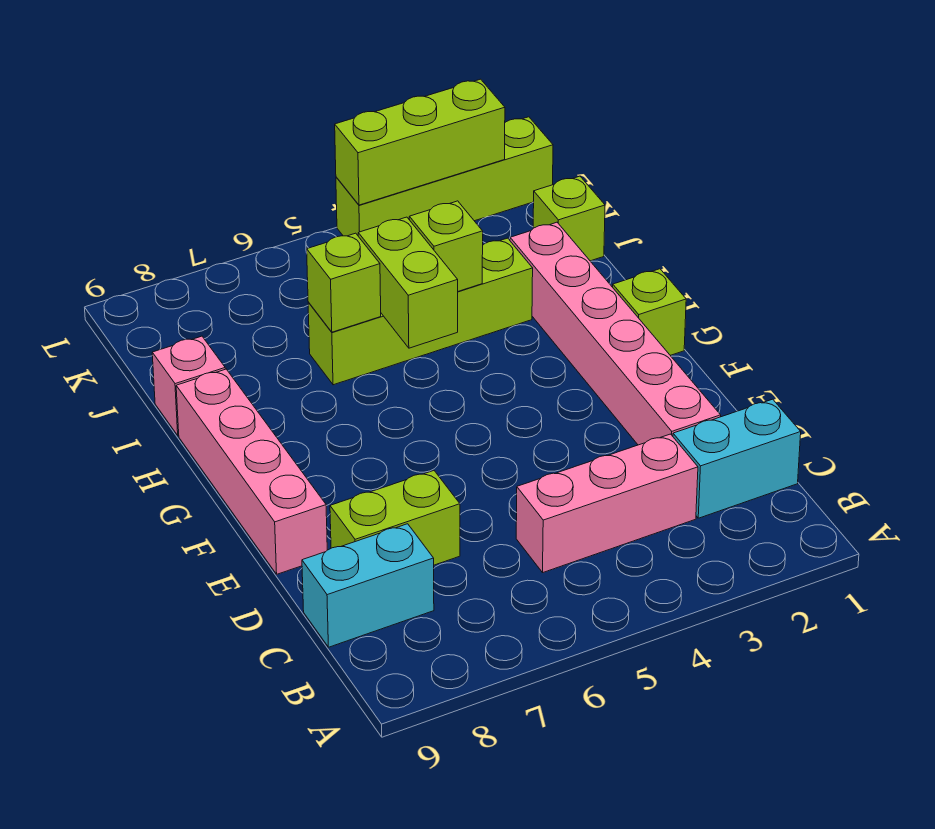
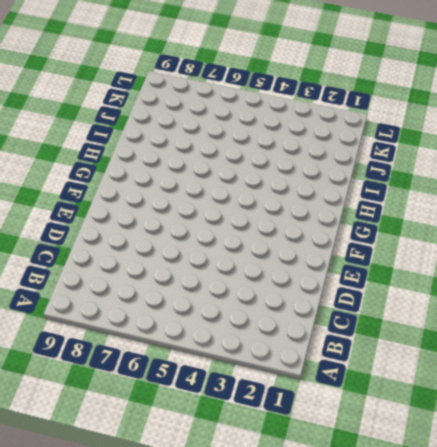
none -> cyan 1x2 brick [673,399,801,518]
none -> pink 1x3 brick [516,434,698,572]
none -> cyan 1x2 brick [302,524,434,647]

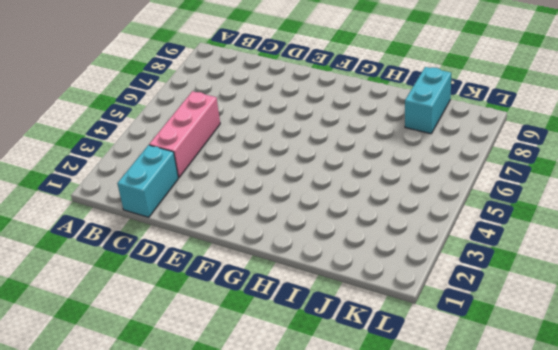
cyan 1x2 brick [405,67,451,134] -> cyan 1x2 brick moved to [302,524,434,647]
none -> pink 1x6 brick [510,222,721,445]
none -> lime 1x2 brick [330,471,460,565]
none -> pink 1x4 brick [176,369,327,574]

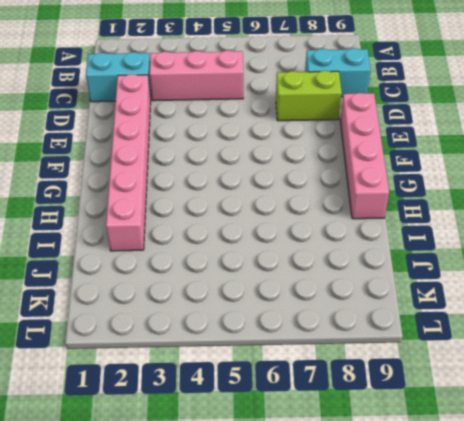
none -> lime 1x1 brick [613,269,686,355]
none -> lime 1x4 brick [308,238,533,385]
none -> pink 1x1 brick [152,336,225,436]

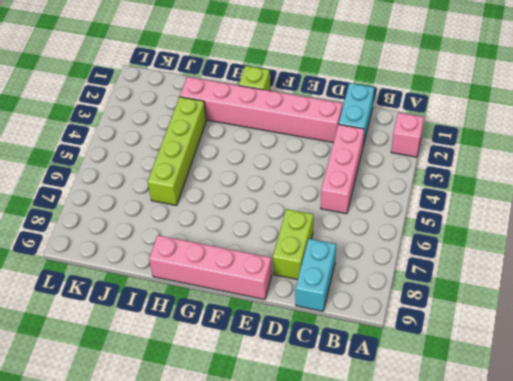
pink 1x1 brick [391,113,424,157] -> pink 1x1 brick moved to [152,336,225,436]
none -> lime 1x1 brick [533,176,605,261]
none -> lime 1x4 brick [336,117,553,236]
none -> lime 1x2 brick [358,217,458,348]

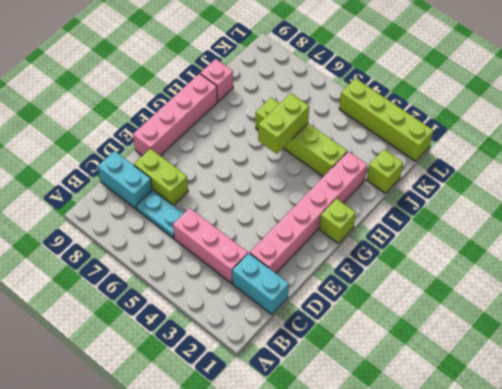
cyan 1x2 plate [136,190,184,238] -> none
none -> lime 1x1 brick [409,201,483,291]
none -> lime 1x1 brick [307,233,381,332]
none -> lime 1x3 brick [335,79,505,205]

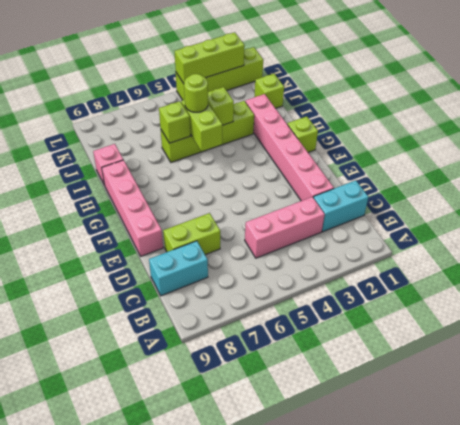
lime 1x1 round brick [184,74,208,112] -> none

